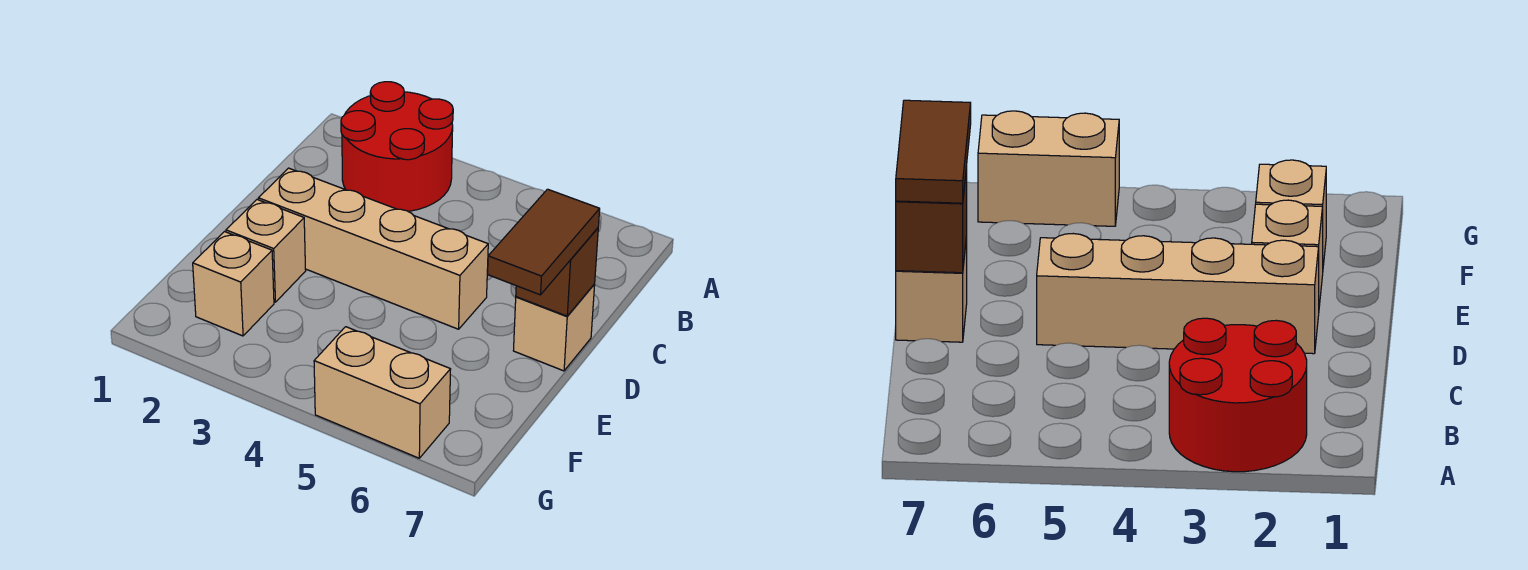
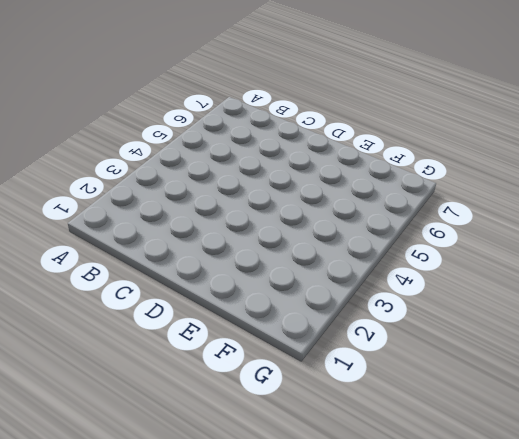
none -> red 2x2 round brick [341,82,453,211]
none -> tan 1x4 brick [258,168,488,329]

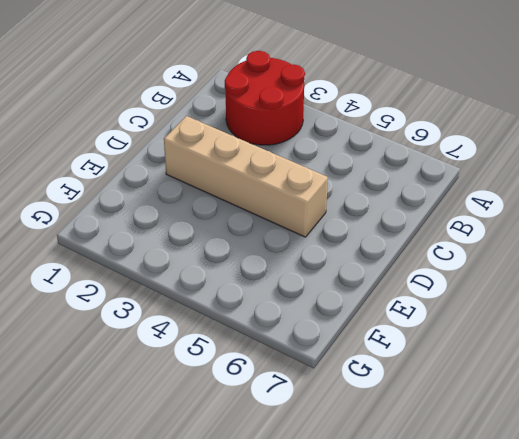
none -> tan 1x1 brick [513,284,595,371]
none -> tan 1x1 brick [226,200,306,302]

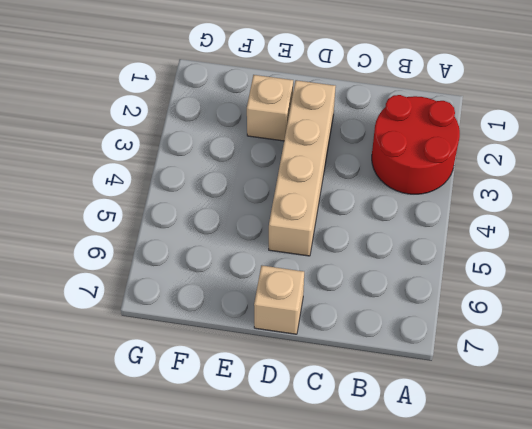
none -> tan 1x1 brick [193,232,274,336]
none -> tan 1x2 brick [314,327,451,458]

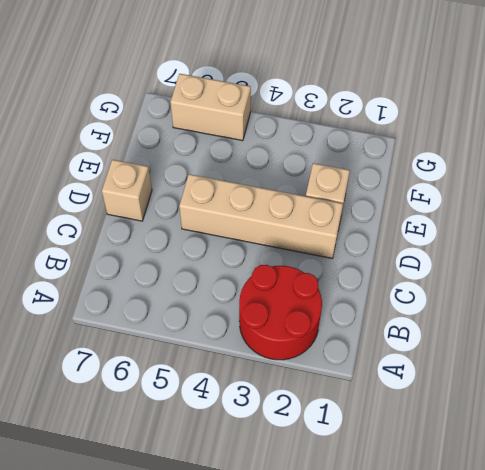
none -> tan 1x1 brick [193,232,274,336]
none -> brown 1x1 brick [516,228,598,316]

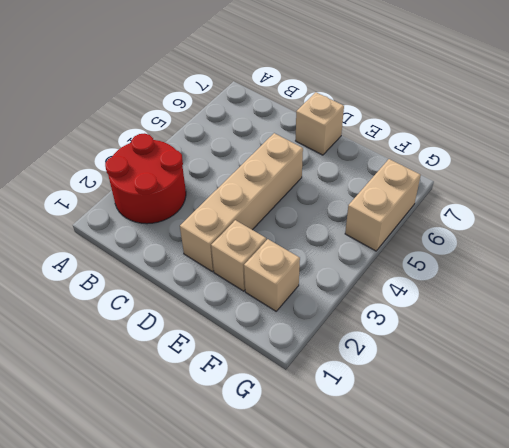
none -> brown 1x1 brick [516,228,598,316]
none -> brown 1x2 tile [487,189,600,295]

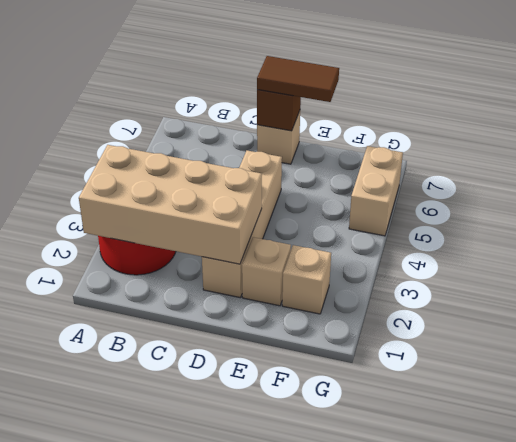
tan 2x4 brick [79,145,262,264] -> none

